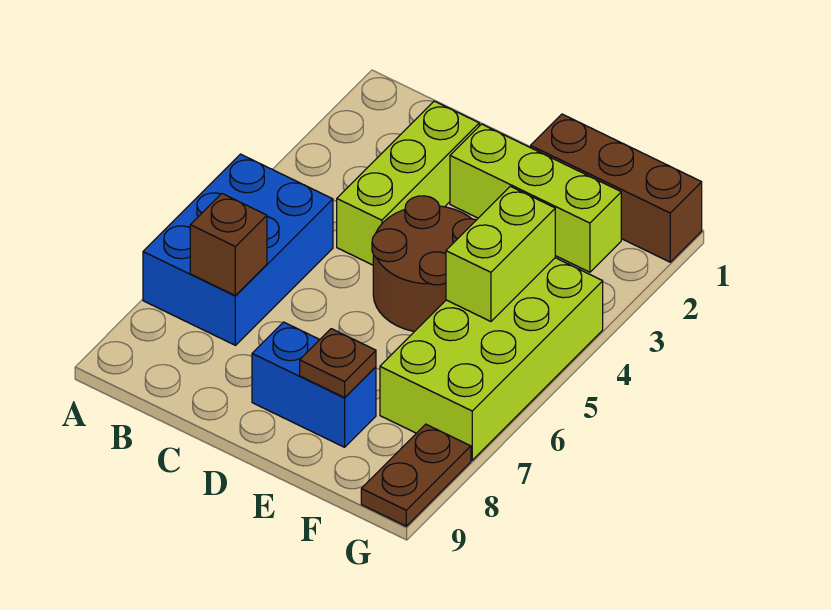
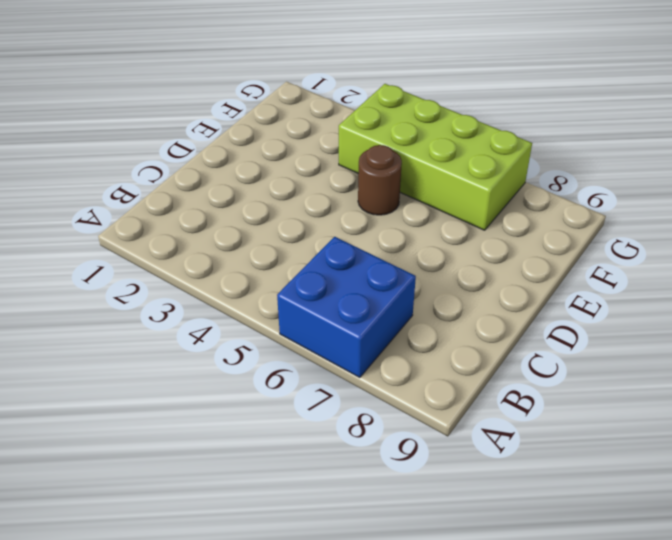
blue 2x2 brick [277,237,416,378] -> blue 2x3 brick [143,154,333,345]
brown 1x1 round brick [358,145,402,215] -> brown 2x2 round brick [372,196,476,332]
none -> lime 1x3 brick [337,101,479,265]
none -> lime 1x3 brick [450,124,621,272]

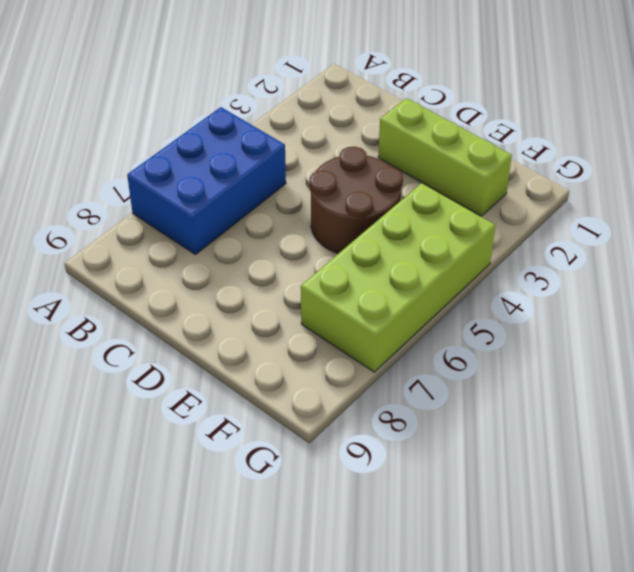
none -> lime 1x3 brick [337,101,479,265]
none -> blue 1x2 brick [252,322,376,447]

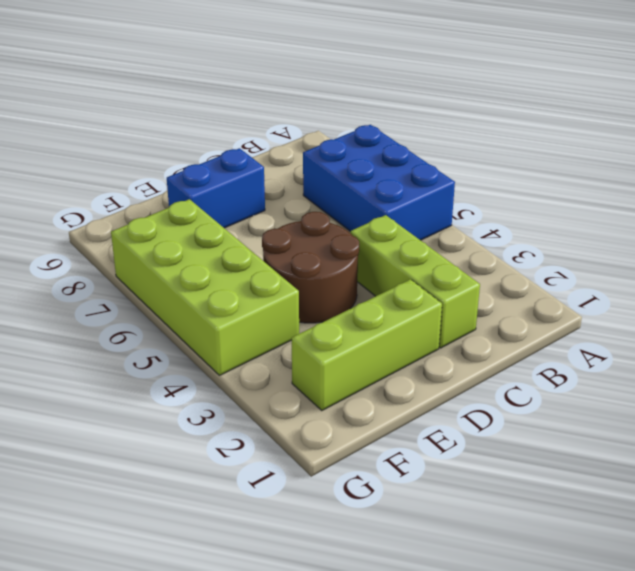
none -> brown 1x3 brick [531,114,702,262]
none -> brown 1x2 plate [361,424,471,526]

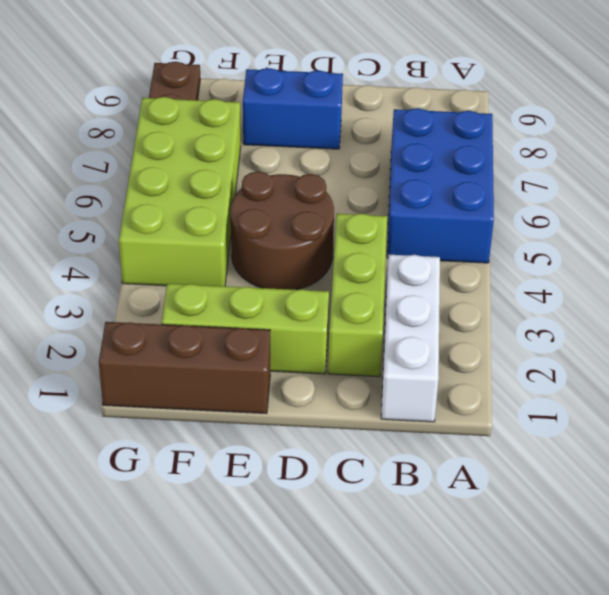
white 1x3 brick [381,255,440,422] -> none
none -> brown 1x1 brick [190,194,267,295]
none -> brown 1x1 plate [300,329,376,398]

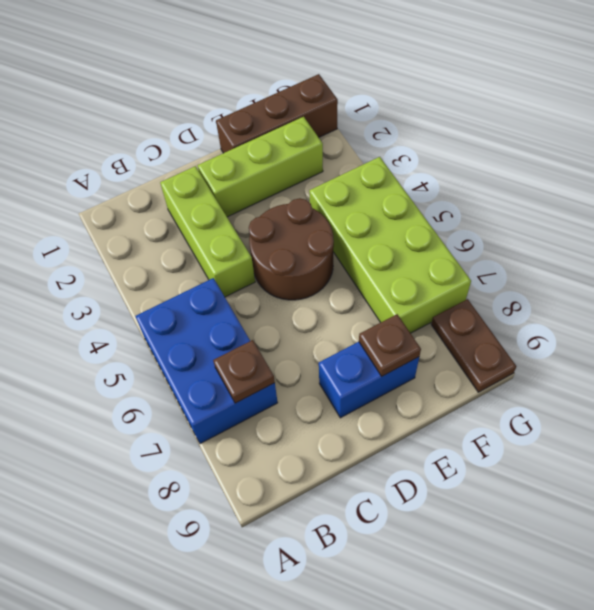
brown 1x1 plate [213,340,275,403] -> brown 1x1 brick [190,194,267,295]
none -> lime 1x2 brick [446,186,555,321]

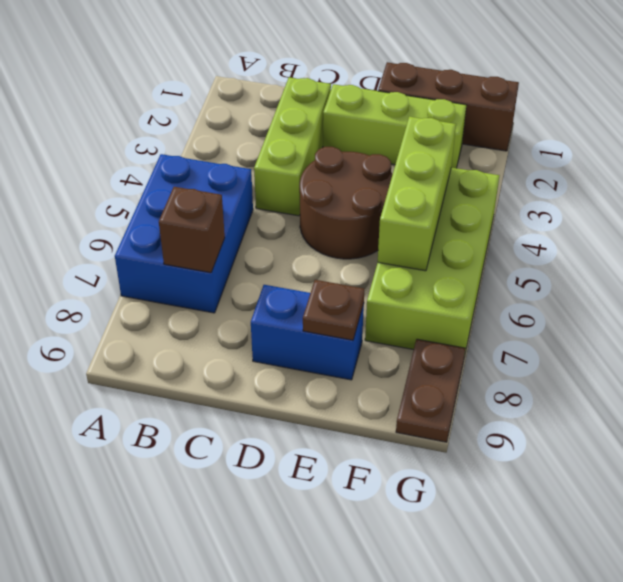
lime 1x3 brick [378,116,456,271] -> lime 1x2 brick [446,186,555,321]

